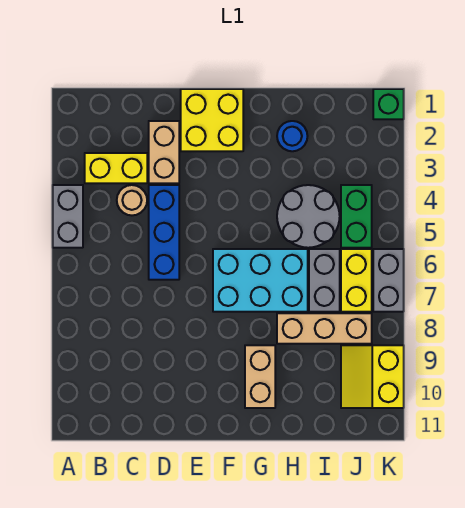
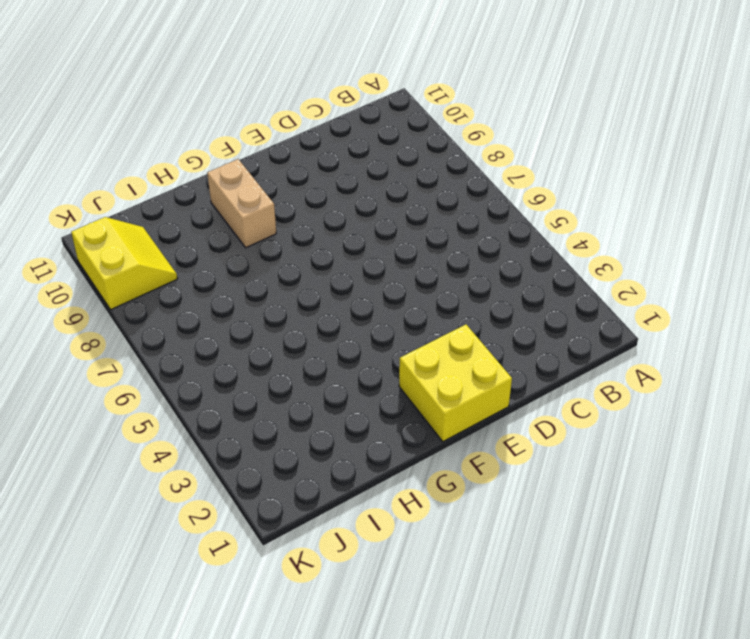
none -> grey 1x2 brick [53,185,83,248]
none -> yellow 1x2 brick [85,153,147,183]
none -> tan 1x1 round brick [117,185,147,215]

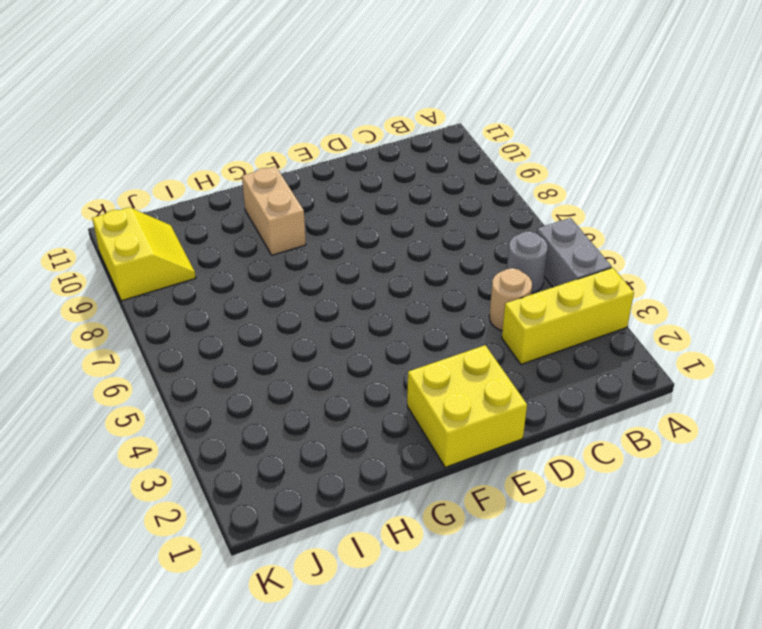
yellow 1x3 brick [502,268,634,364] -> yellow 1x2 brick [85,153,147,183]
grey 1x1 round brick [507,231,548,293] -> none
none -> tan 1x2 brick [149,121,179,183]
none -> blue 1x3 brick [149,185,179,280]
none -> cyan 2x3 brick [213,249,308,312]

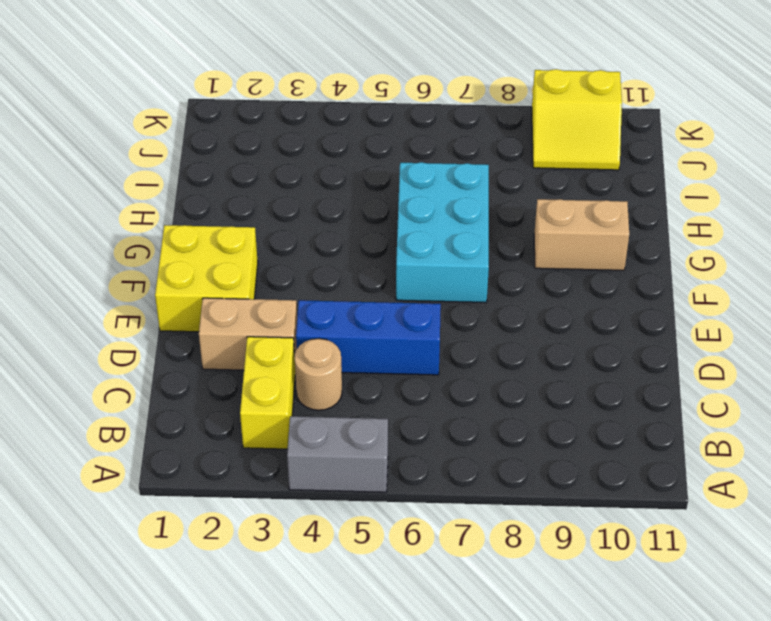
none -> blue 1x1 round brick [277,121,307,151]
none -> grey 2x2 round brick [277,185,340,248]
none -> tan 1x3 brick [277,313,372,344]

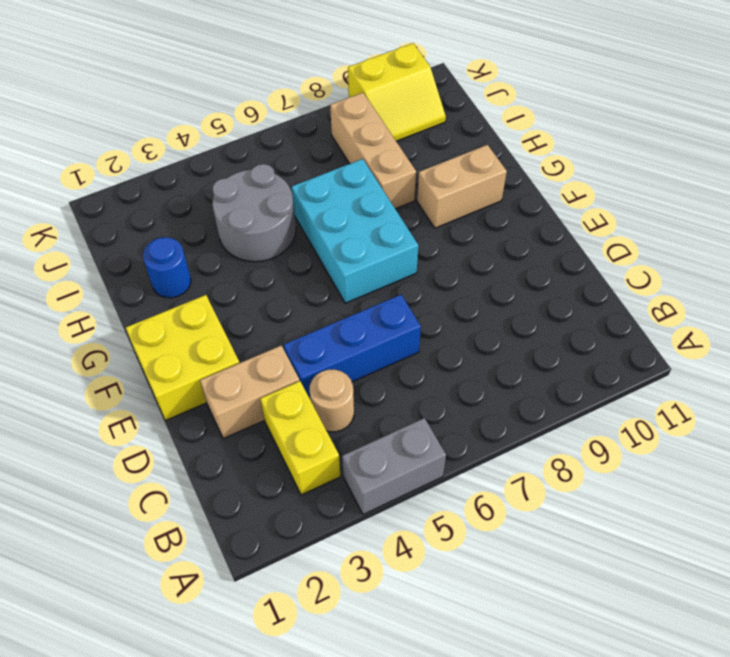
none -> grey 1x2 brick [309,249,340,312]
none -> green 1x2 brick [341,185,372,248]
none -> yellow 1x2 brick [341,249,372,312]

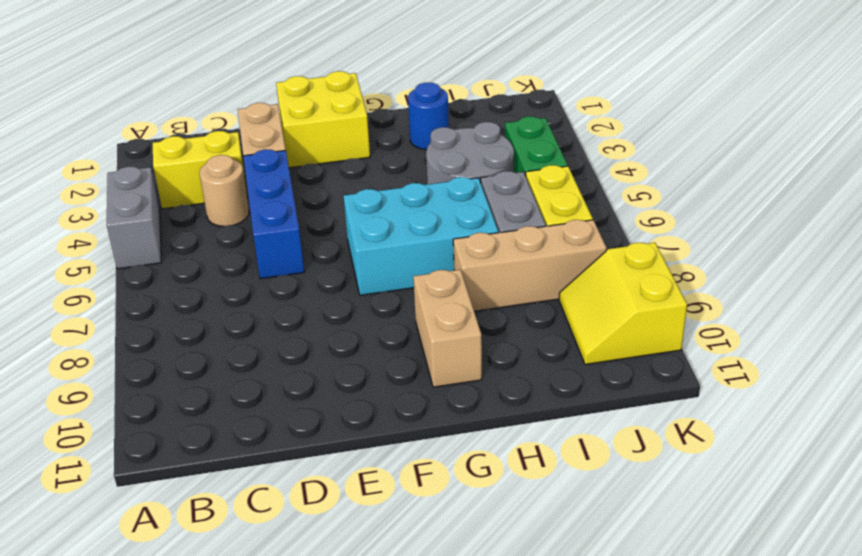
none -> green 1x1 brick [373,89,404,119]
none -> grey 1x2 brick [373,249,404,312]

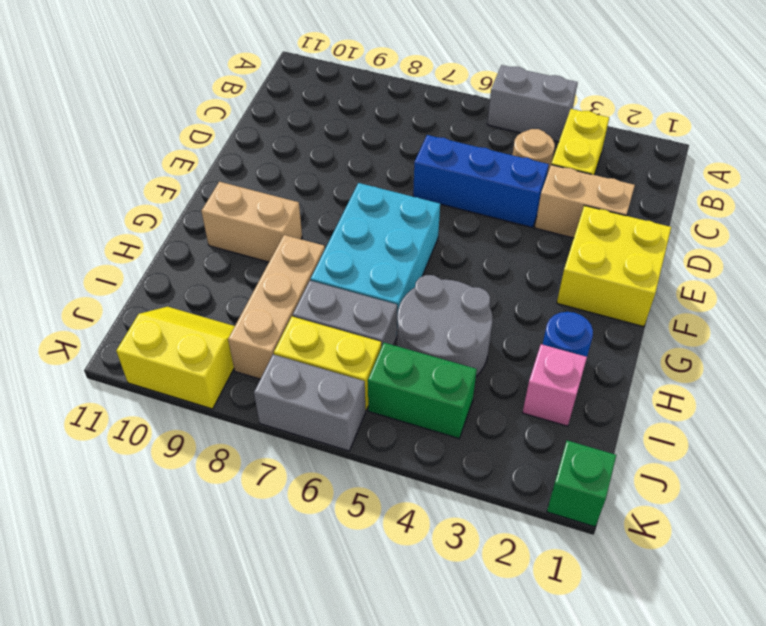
pink 1x1 brick [523,344,587,426] -> none

